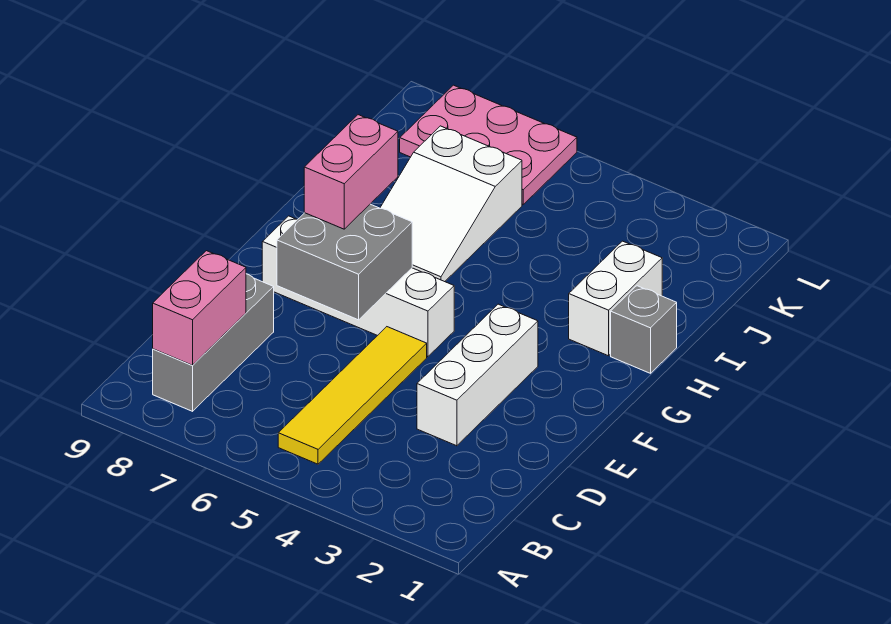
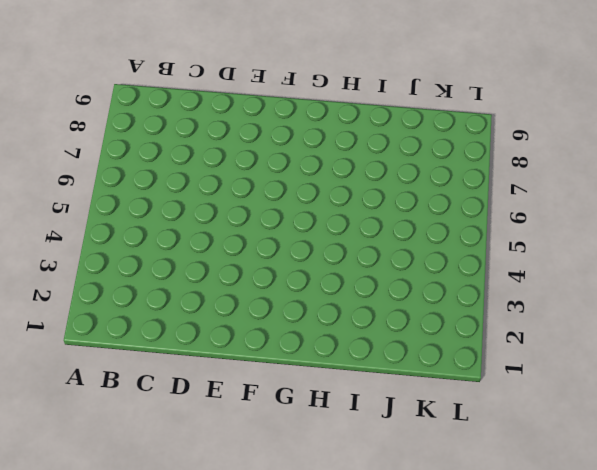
none -> yellow 1x4 tile [278,327,427,464]
none -> grey 1x3 brick [153,274,274,411]

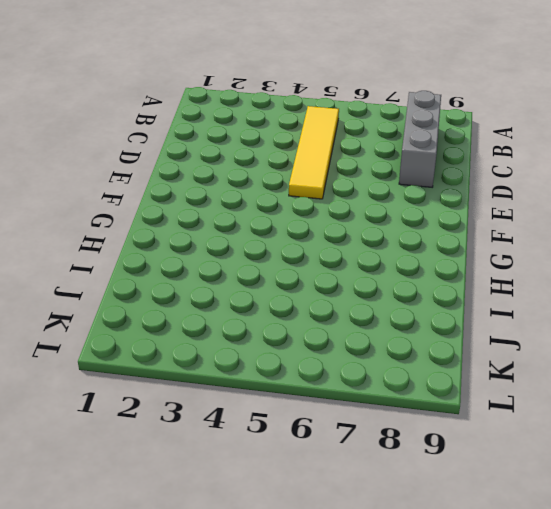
none -> white 1x3 brick [417,304,538,446]
none -> white 1x4 brick [262,216,454,357]

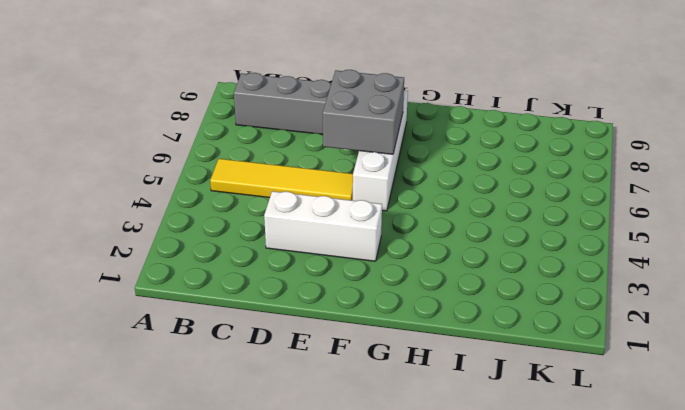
none -> grey 1x1 brick [611,286,677,373]
none -> white 1x2 brick [569,241,662,356]

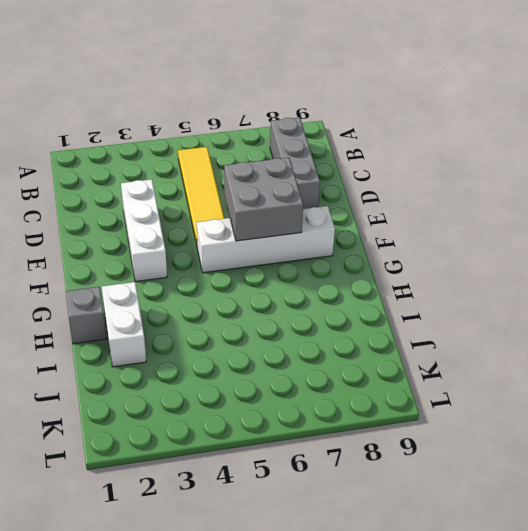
none -> white 2x3 slope [380,126,522,282]
none -> pink 2x3 plate [400,85,577,204]

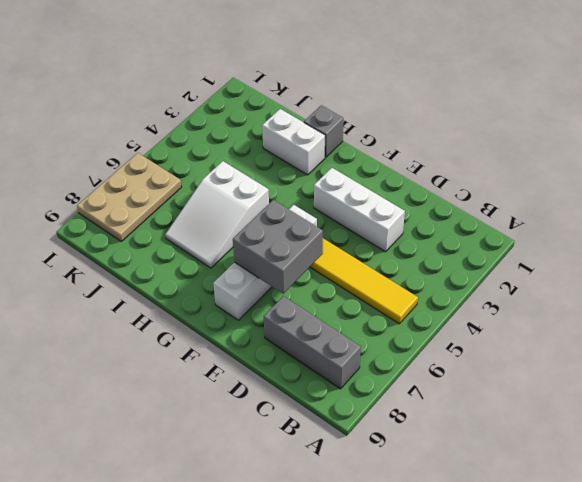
white 2x3 slope [165,161,269,268] -> white 2x3 slope turned to [380,126,522,282]
tan 2x3 plate [77,153,182,241] -> pink 2x3 plate [400,85,577,204]
none -> pink 1x2 brick [153,251,246,365]
none -> pink 1x2 brick [304,115,398,229]

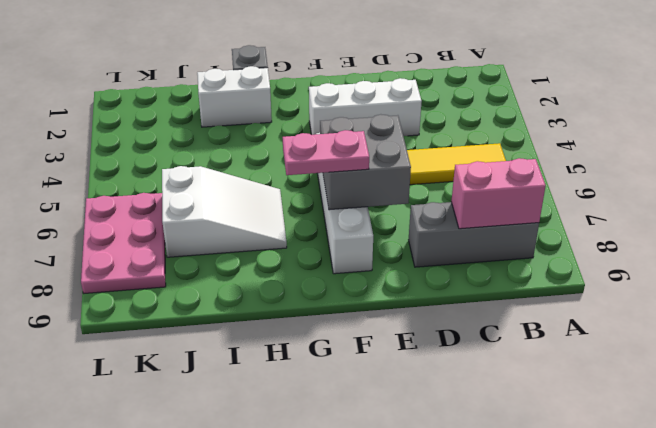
pink 1x2 plate [283,130,369,175] -> pink 1x2 brick [304,115,398,229]

